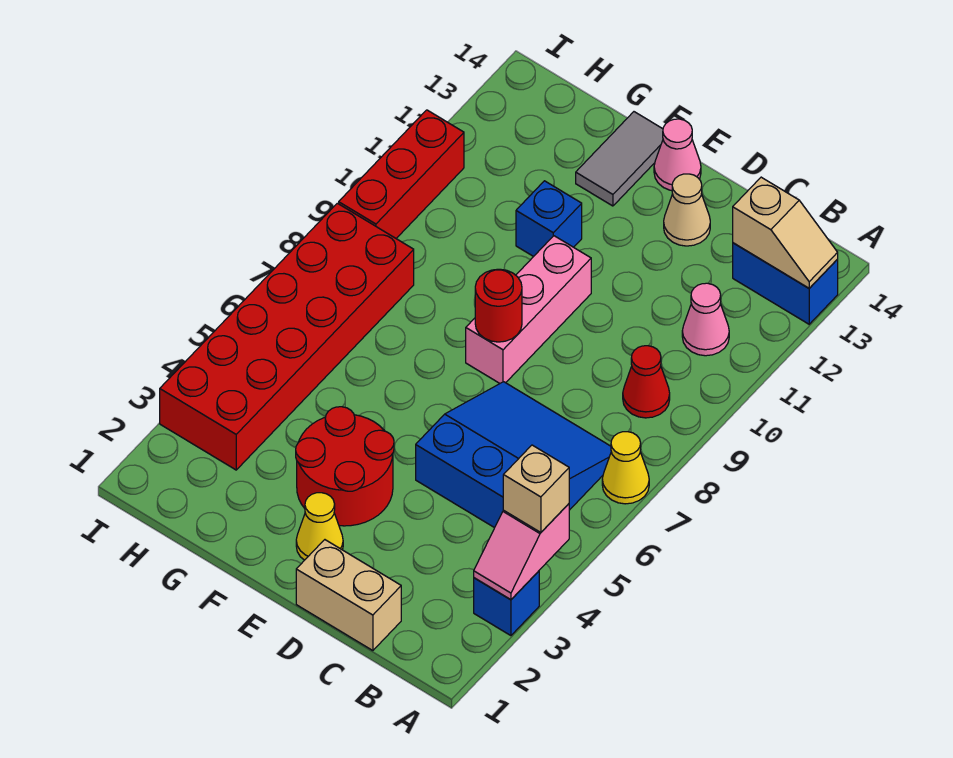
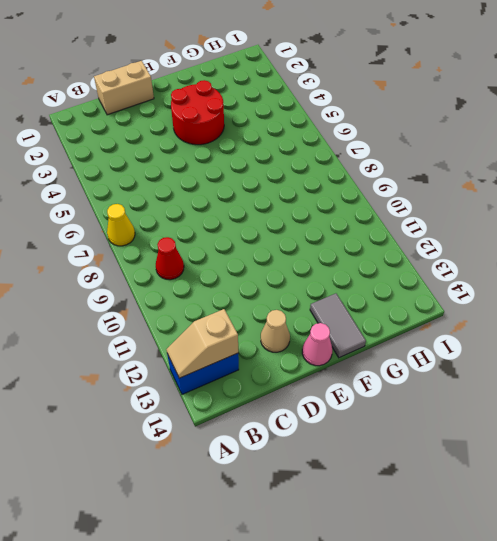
none -> blue 1x1 brick [474,571,539,636]
none -> blue 3x3 slope [416,382,611,528]
none -> pink 1x1 cone [682,283,729,356]

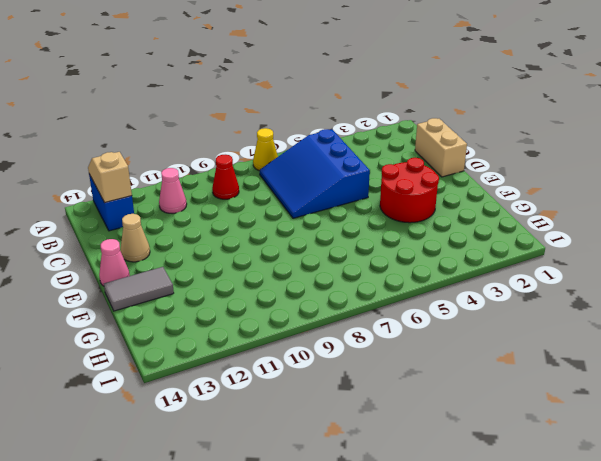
none -> blue 1x1 brick [474,571,539,636]
none -> yellow 1x1 cone [296,493,343,560]
none -> pink 1x3 brick [466,236,591,383]

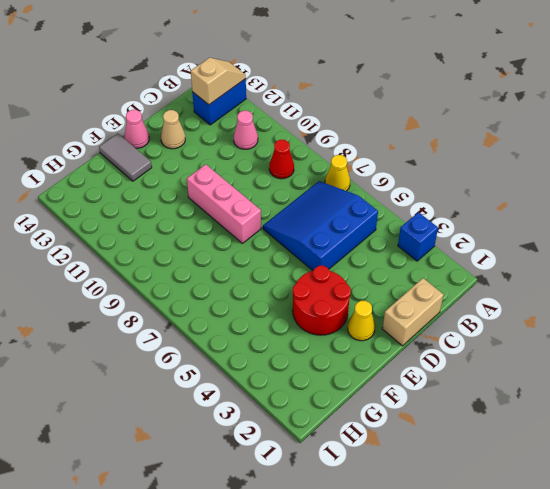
none -> blue 1x1 brick [516,181,582,257]
none -> red 2x6 brick [160,203,414,470]
none -> red 1x3 brick [339,110,464,238]

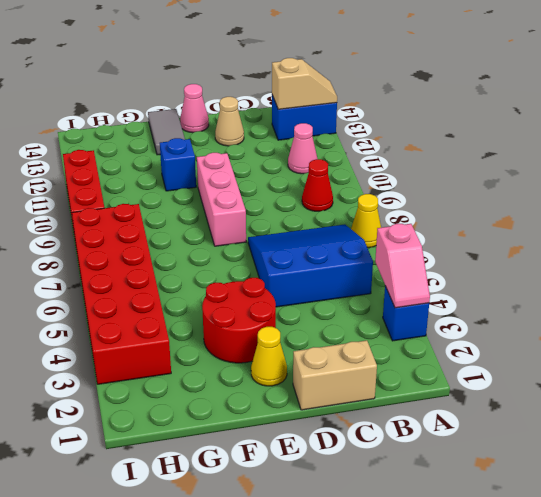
none -> red 1x1 round brick [475,269,522,342]
none -> tan 1x1 brick [503,445,569,532]

